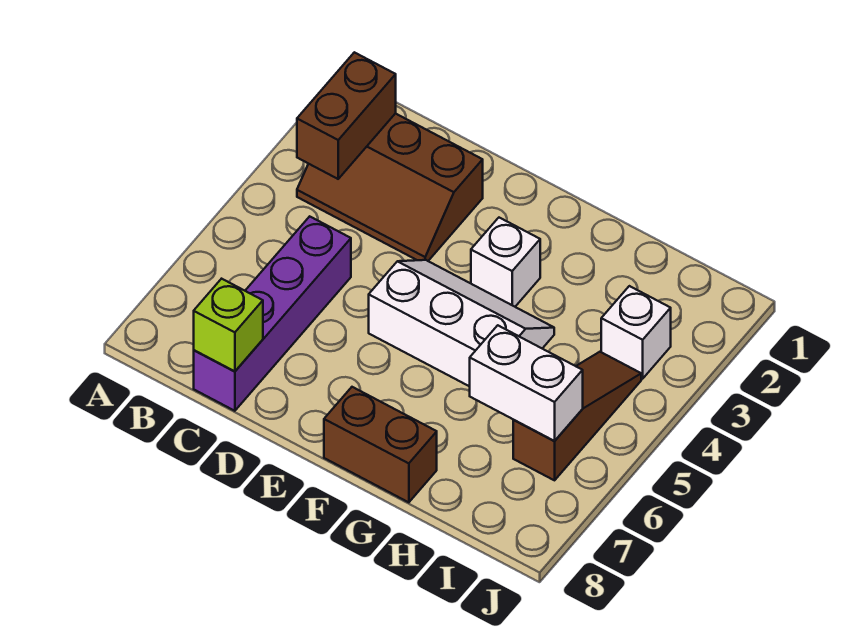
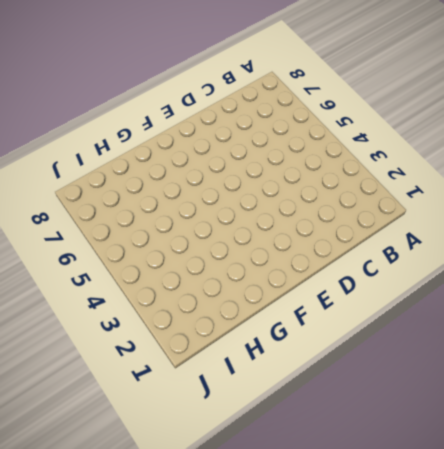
none -> brown 2x3 slope [297,113,483,261]
none -> purple 1x4 brick [194,216,351,411]

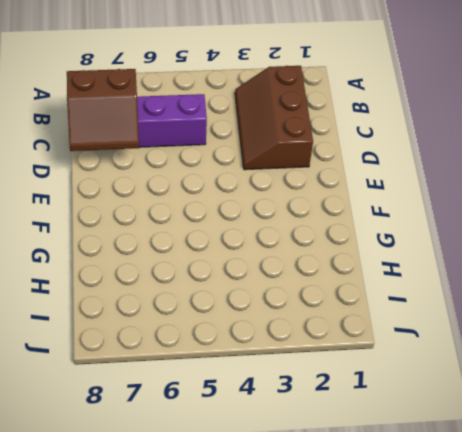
brown 2x2 slope [67,69,139,151] -> lime 1x1 brick [194,279,263,372]
none -> white 2x3 slope [369,260,554,387]
none -> white 1x1 brick [471,218,540,307]

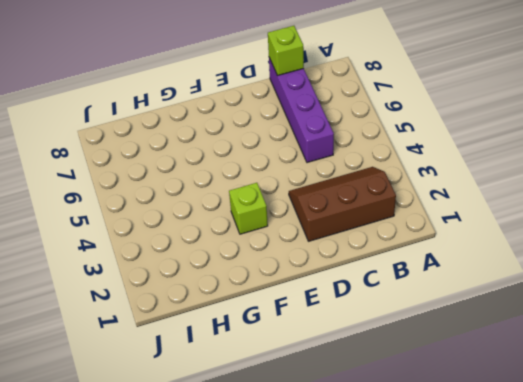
lime 1x1 brick [229,183,268,234] -> white 1x1 brick [471,218,540,307]
none -> white 2x3 slope [369,260,554,387]
none -> brown 1x2 brick [324,387,437,502]

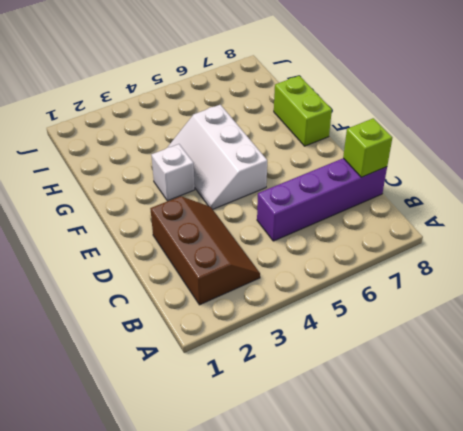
lime 1x2 brick [274,76,332,146] -> brown 1x2 brick [324,387,437,502]
none -> white 1x1 brick [601,286,671,379]
none -> brown 1x3 slope [513,352,641,480]

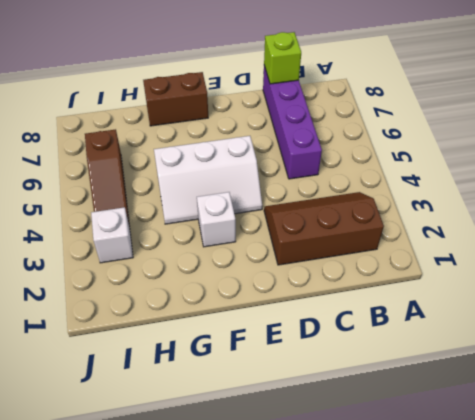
none -> brown 1x2 brick [297,52,396,179]
none -> white 1x2 brick [470,325,583,441]

